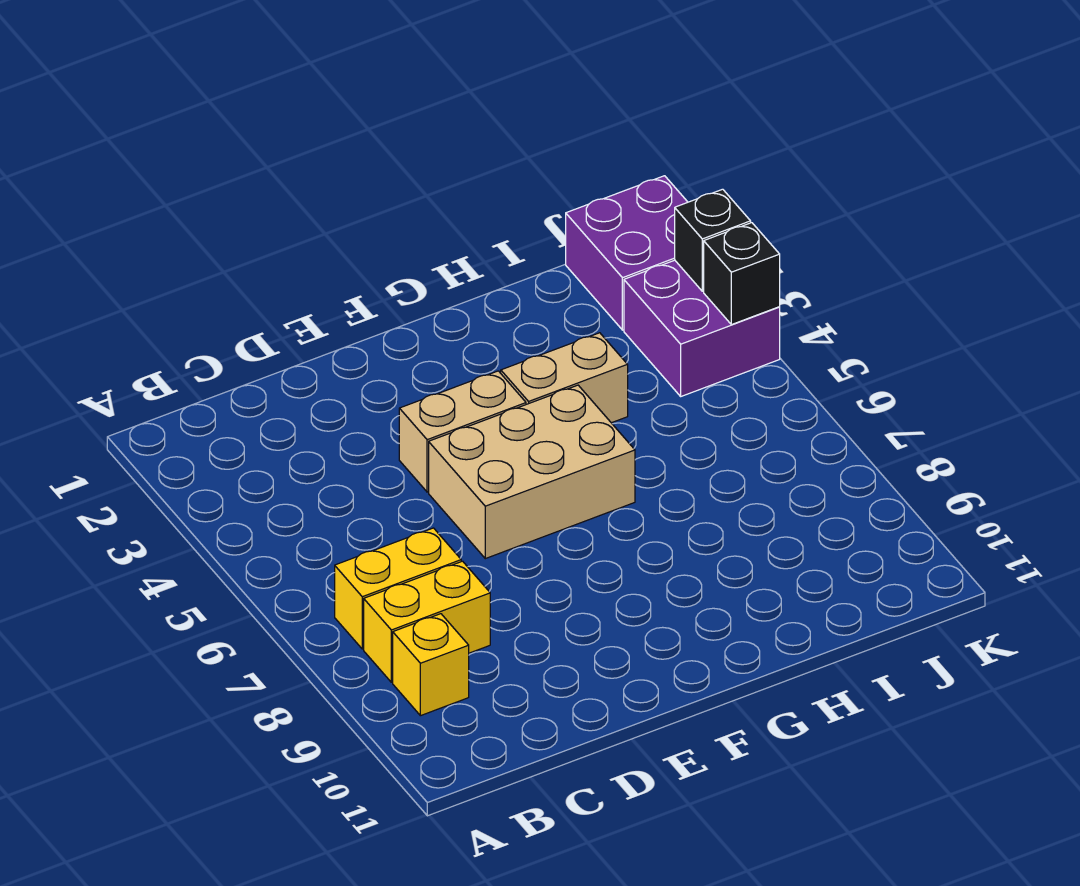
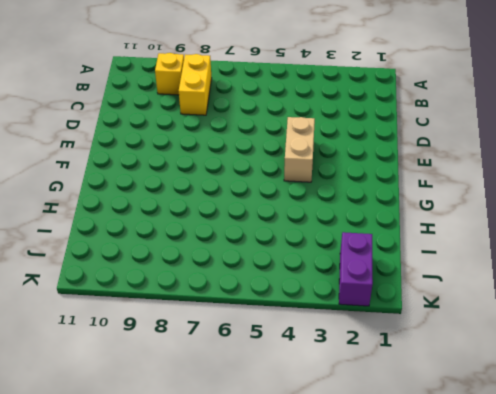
purple 1x2 brick [339,232,373,306] -> purple 2x2 brick [566,176,688,330]
none -> yellow 1x2 brick [335,528,461,649]
none -> tan 2x3 brick [429,385,635,559]

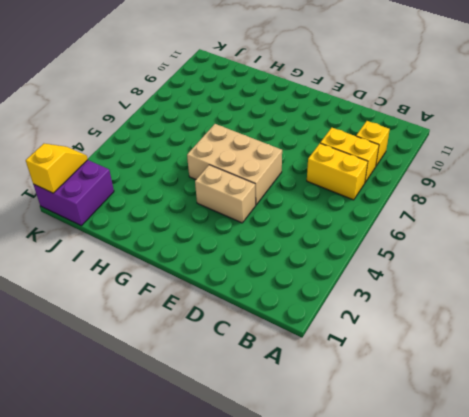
yellow 1x2 slope [26,144,88,193] -> none
none -> tan 1x2 brick [501,333,628,423]
none -> purple 2x2 brick [624,260,780,396]

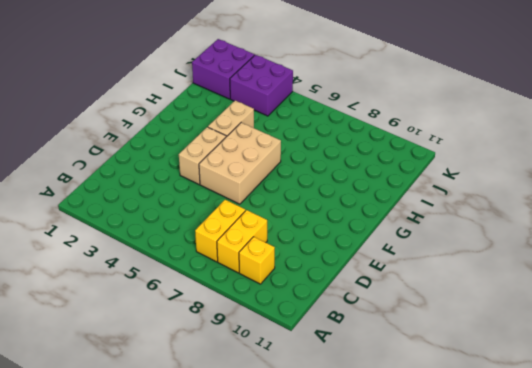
none -> black 1x1 brick [675,189,751,291]
none -> black 1x1 brick [704,223,780,325]

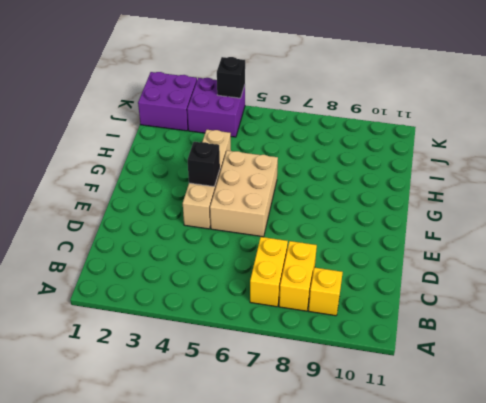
black 1x1 brick [188,142,220,187] -> black 1x1 brick moved to [675,189,751,291]

